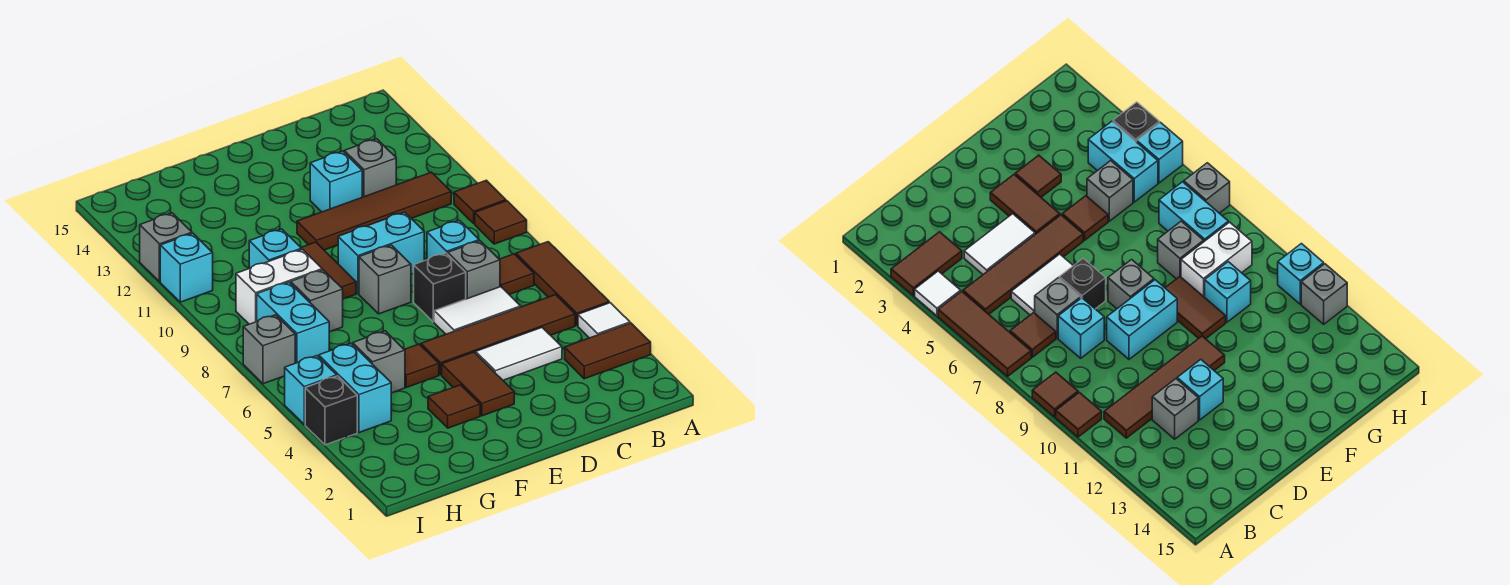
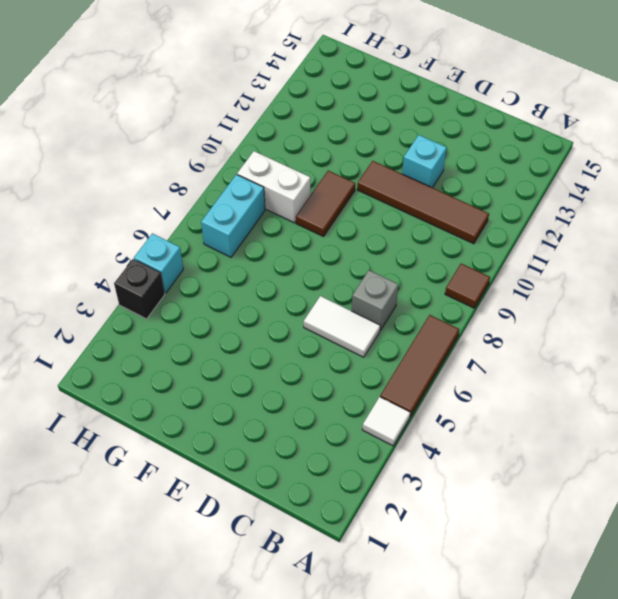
none -> brown 1x2 tile [565,323,651,379]
none -> brown 1x1 tile [454,180,506,224]
none -> brown 1x4 tile [421,295,575,375]
none -> brown 1x1 tile [499,254,534,294]

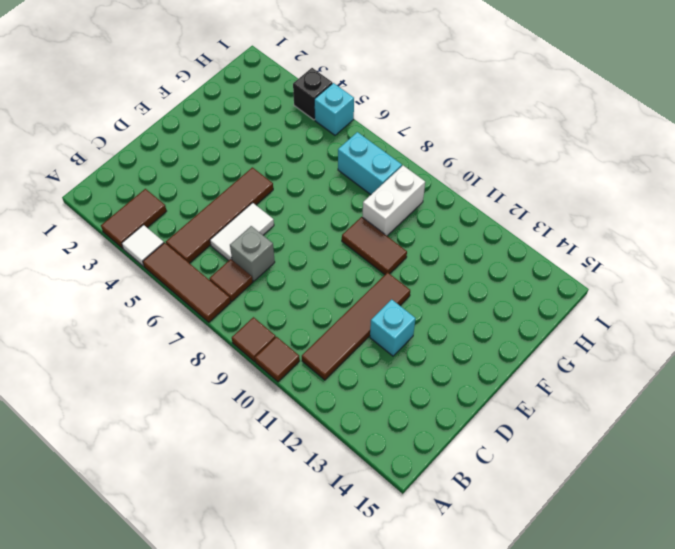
none -> white 1x2 tile [476,328,562,380]
none -> cyan 1x1 brick [427,220,479,260]
none -> grey 1x1 brick [344,139,396,197]
none -> black 1x1 brick [414,253,466,322]

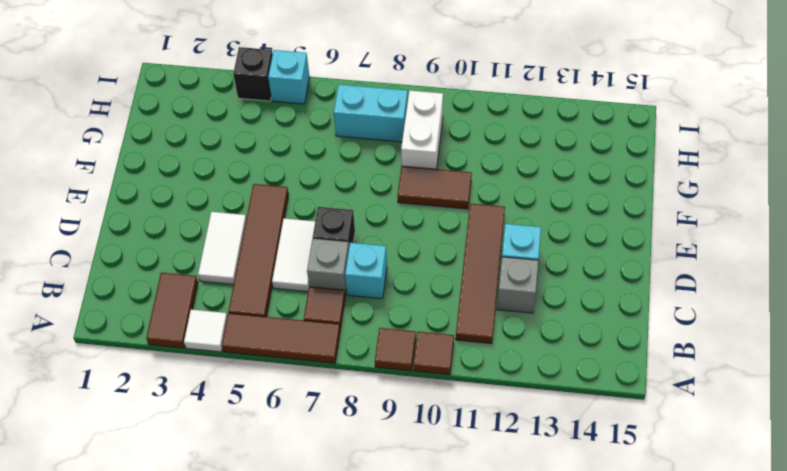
none -> cyan 1x2 brick [338,212,424,293]
none -> brown 1x2 tile [442,352,514,416]
none -> grey 1x1 brick [359,245,411,314]
none -> brown 1x1 tile [428,385,480,428]

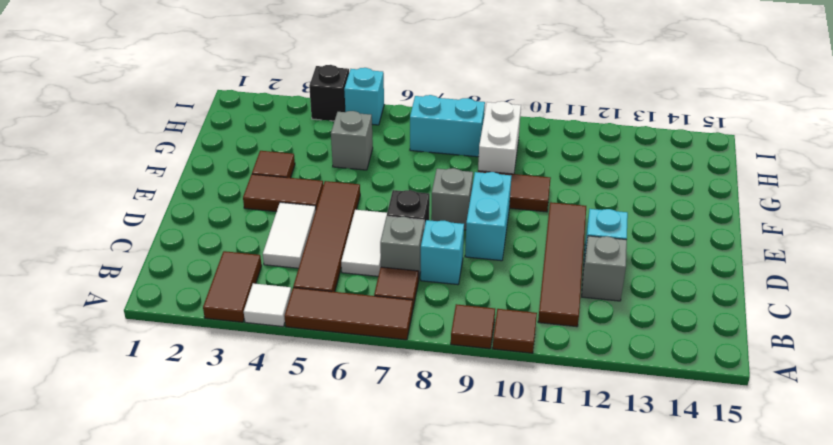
none -> brown 1x1 tile [404,344,439,387]
none -> grey 1x1 brick [291,270,343,332]
none -> cyan 1x1 brick [249,229,301,268]
none -> cyan 1x2 brick [319,343,391,433]

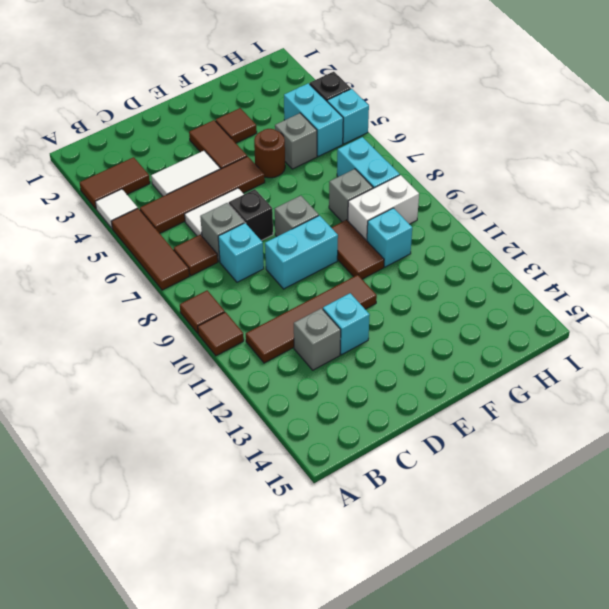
brown 1x1 round brick [254,129,285,178] -> brown 1x1 tile [404,344,439,387]
none -> grey 1x1 brick [243,315,295,384]
none -> cyan 1x1 brick [160,233,213,302]
none -> grey 1x1 brick [140,213,192,282]

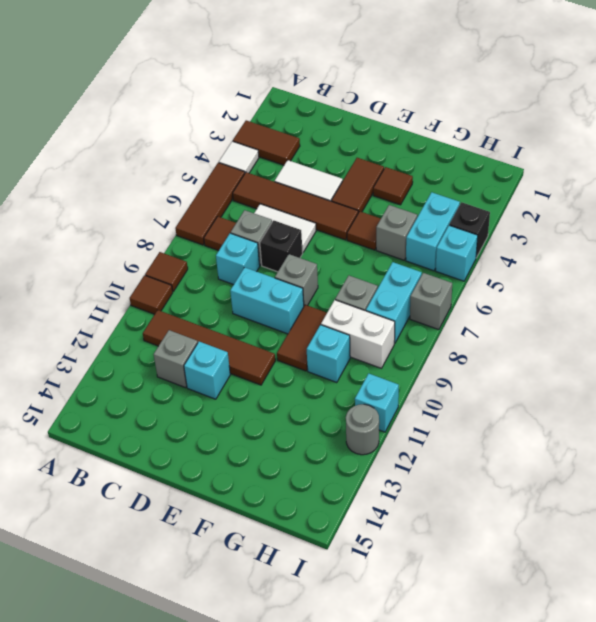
grey 1x1 round brick [346,404,379,455] -> grey 1x1 brick [140,213,192,282]

